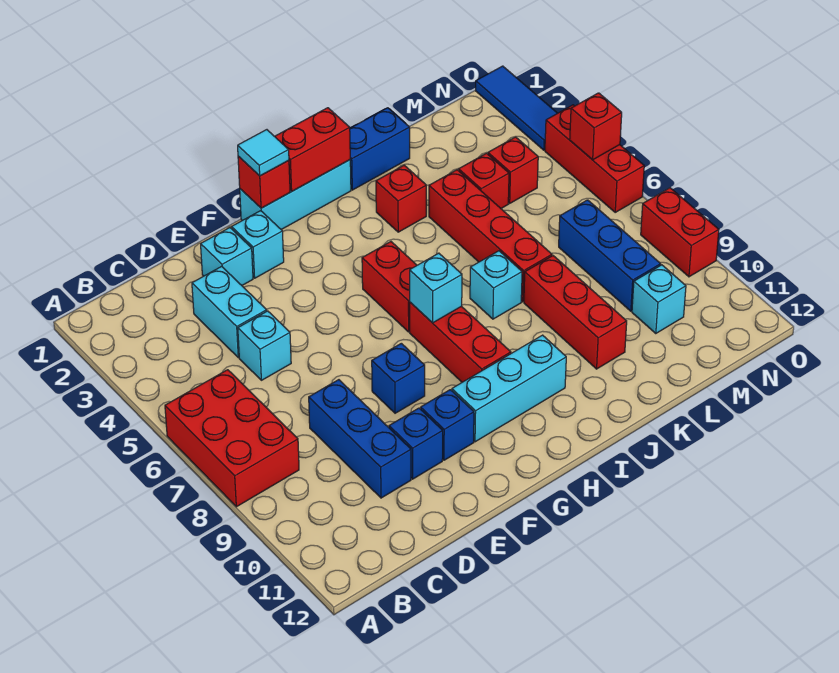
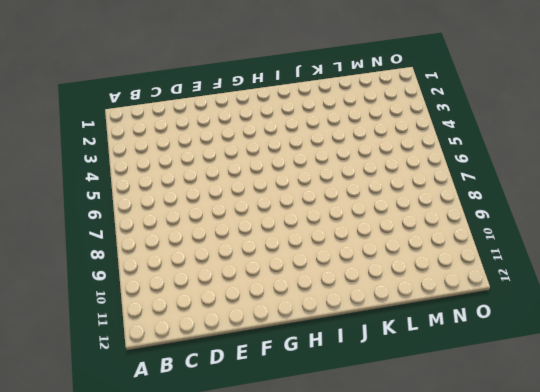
none -> red 2x3 brick [165,370,299,507]
none -> cyan 1x2 brick [192,266,267,358]
none -> cyan 1x1 brick [238,311,291,380]
none -> blue 1x3 brick [309,380,411,498]

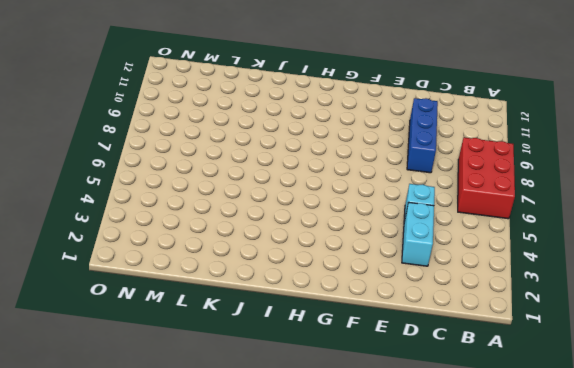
none -> cyan 1x1 brick [201,228,253,285]
none -> blue 1x1 brick [389,408,443,479]
none -> cyan 1x1 brick [232,211,284,278]
none -> blue 1x1 brick [372,343,425,413]

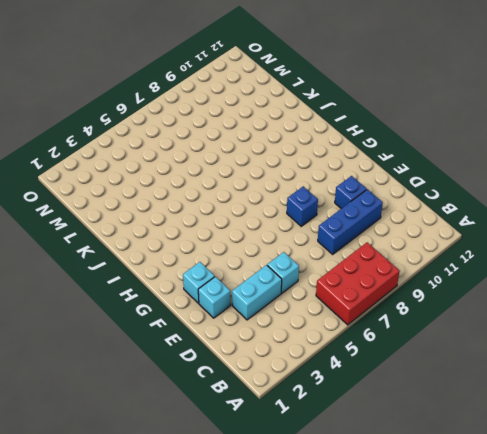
none -> blue 1x1 brick [421,390,474,460]
none -> cyan 1x3 brick [240,160,351,230]
none -> cyan 1x3 brick [452,335,566,442]
none -> red 1x2 brick [362,242,417,332]

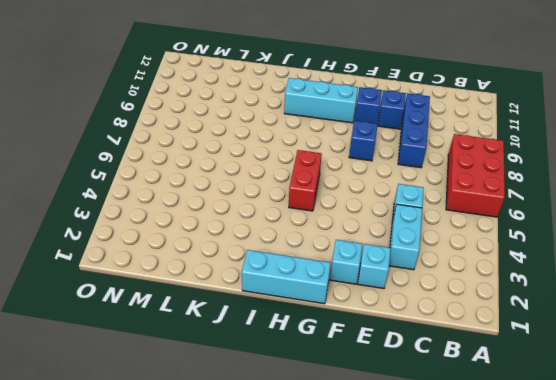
none -> red 1x3 brick [410,303,511,382]
none -> blue 1x2 brick [350,108,410,190]
none -> red 1x1 brick [376,165,426,232]
none -> cyan 1x1 brick [470,251,522,319]

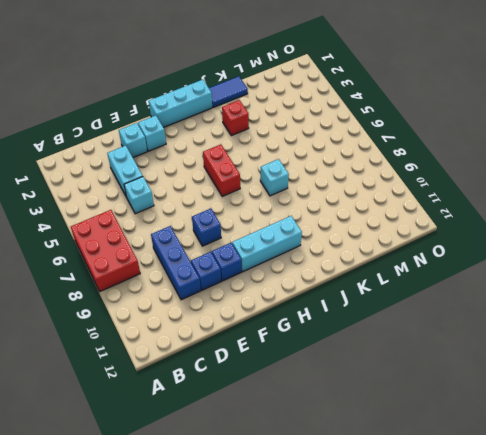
blue 1x2 tile [209,76,248,107] -> blue 1x2 brick [350,108,410,190]
none -> red 1x3 brick [410,303,511,382]
none -> red 1x4 brick [429,170,552,302]
none -> red 1x3 brick [524,256,627,369]
none -> red 1x1 brick [459,153,509,208]

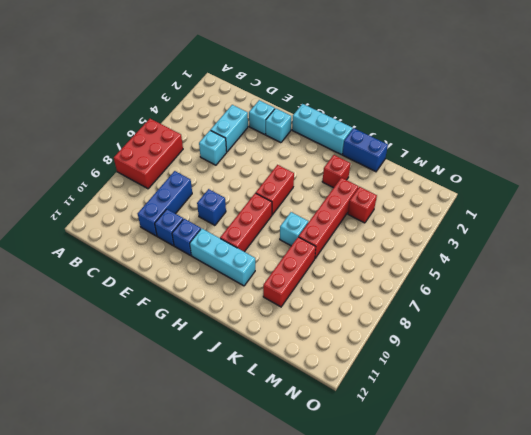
none -> red 1x1 brick [488,137,538,203]
none -> blue 1x3 brick [559,200,661,311]
none -> cyan 1x1 brick [632,265,686,333]
none -> blue 1x3 tile [476,66,558,150]

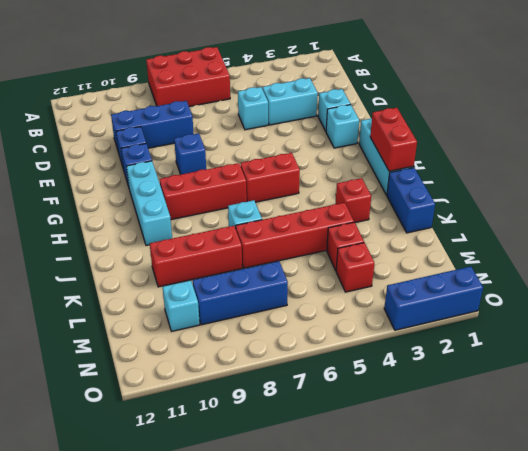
blue 1x3 brick [384,266,483,330] -> blue 1x3 tile [476,66,558,150]
none -> red 1x3 brick [545,105,644,212]
none -> red 1x2 brick [641,188,719,277]
none -> red 1x1 brick [238,156,290,208]
none -> cyan 1x1 brick [410,253,462,323]

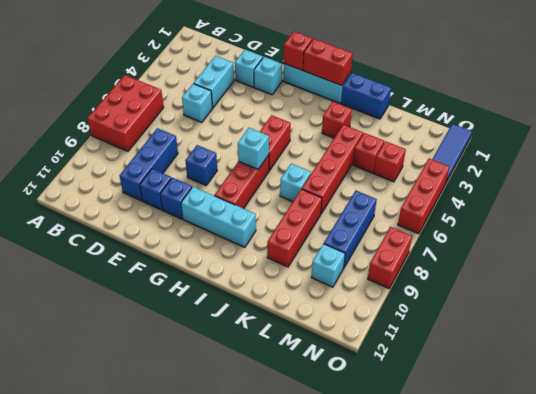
none -> red 1x1 brick [570,93,622,160]
none -> cyan 1x1 tile [238,130,289,176]

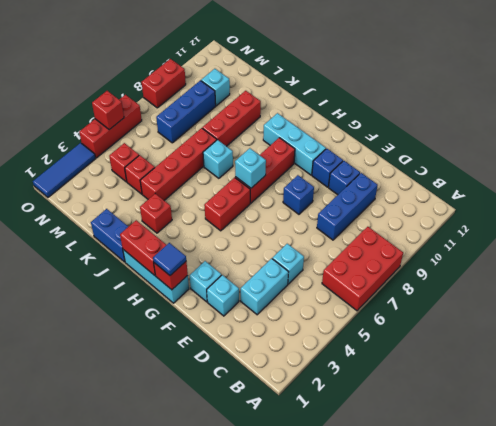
blue 1x1 tile [153,243,186,275] -> cyan 1x1 tile [238,130,289,176]

